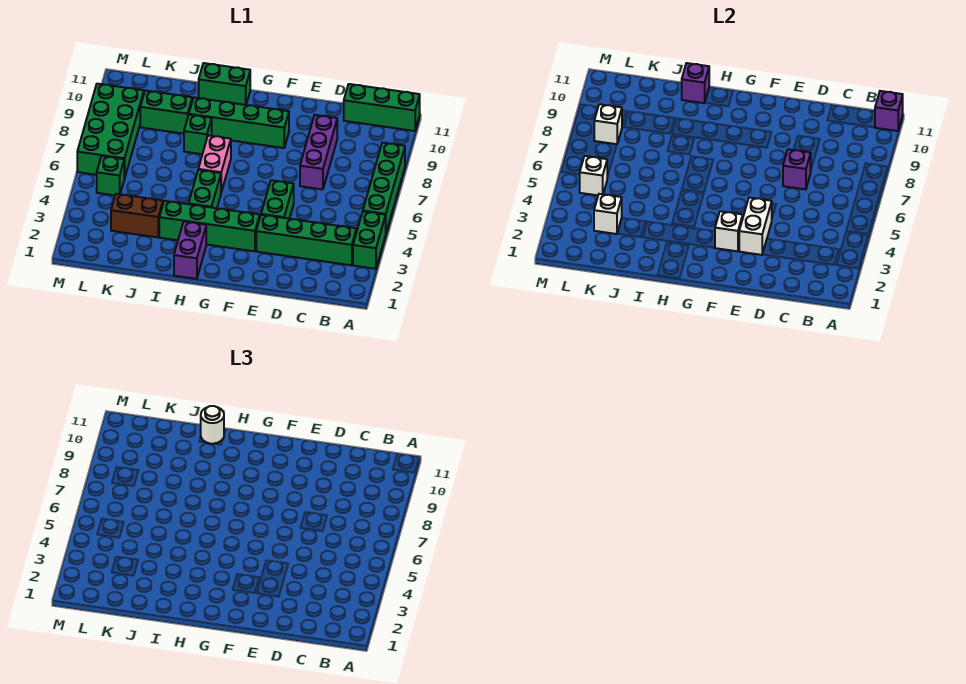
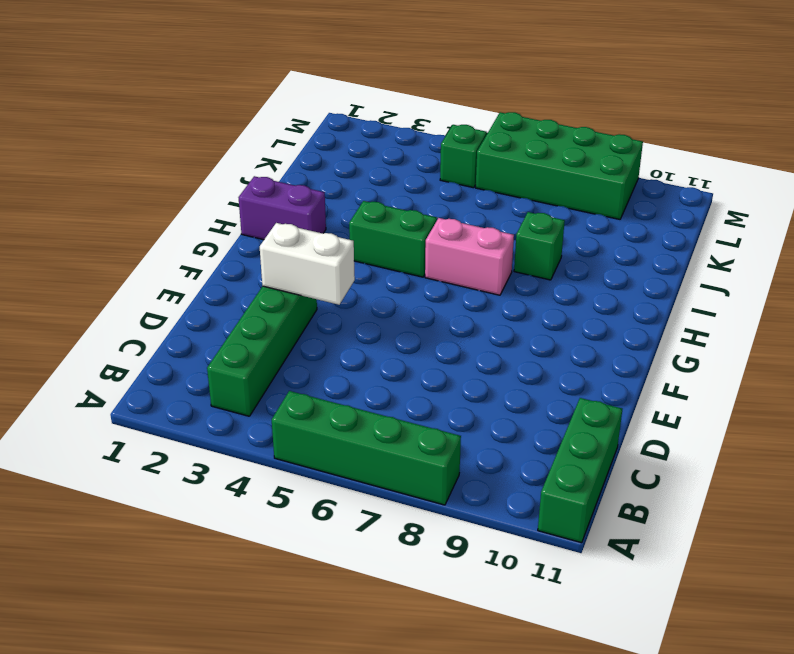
none -> green 1x2 brick [353,211,386,269]
none -> purple 1x3 brick [300,115,337,189]
none -> green 1x2 brick [261,180,294,219]

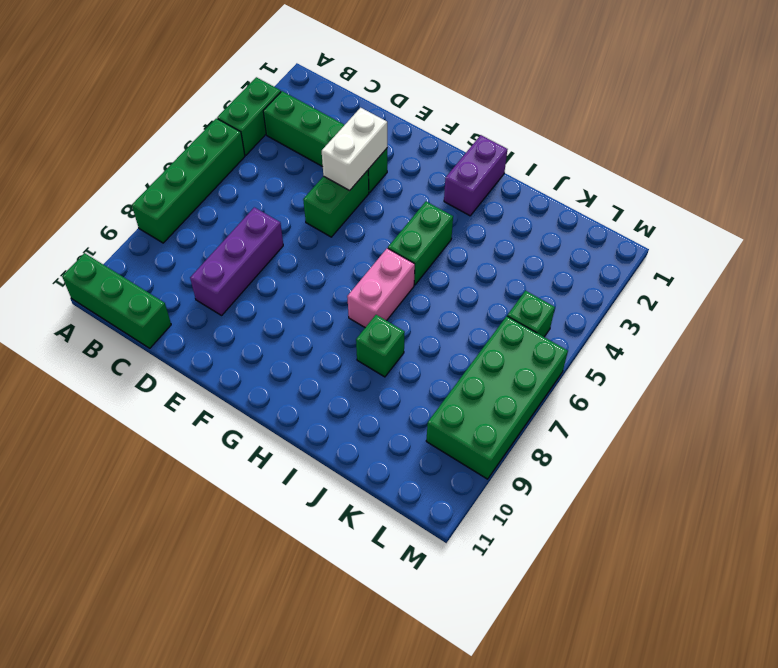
none -> green 1x4 brick [159,201,260,251]
none -> green 1x4 brick [189,98,289,148]
none -> green 1x2 brick [199,63,250,105]

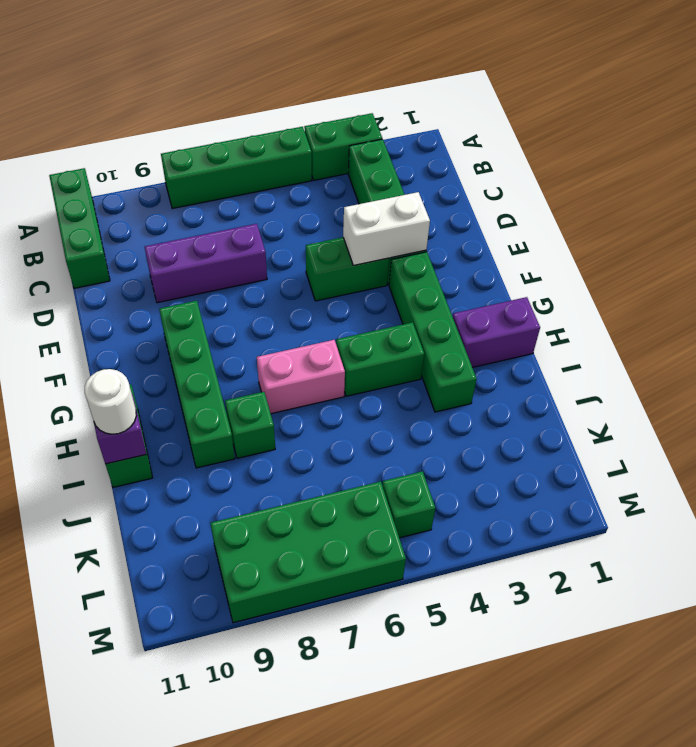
none -> brown 1x2 brick [111,194,163,237]
none -> green 1x2 brick [140,91,192,134]
none -> purple 1x1 brick [875,91,903,131]

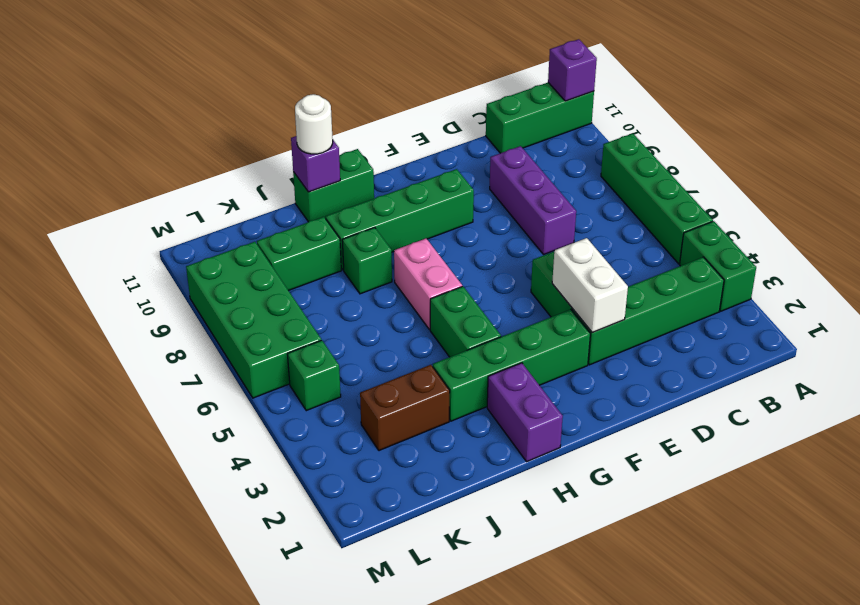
none -> purple 1x1 brick [783,149,811,189]
none -> white 1x1 brick [715,211,743,251]
none -> white 1x1 brick [594,194,622,234]

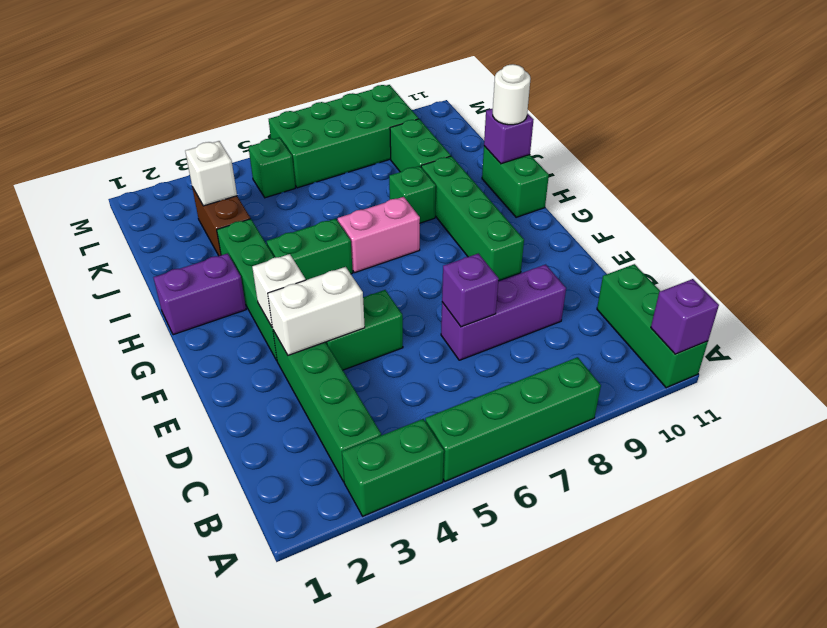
none -> white 1x1 brick [579,156,607,195]
none -> white 1x1 brick [594,104,622,144]

